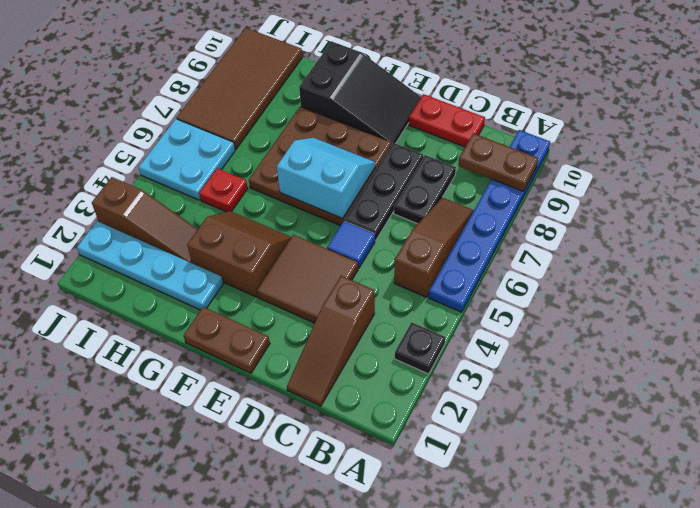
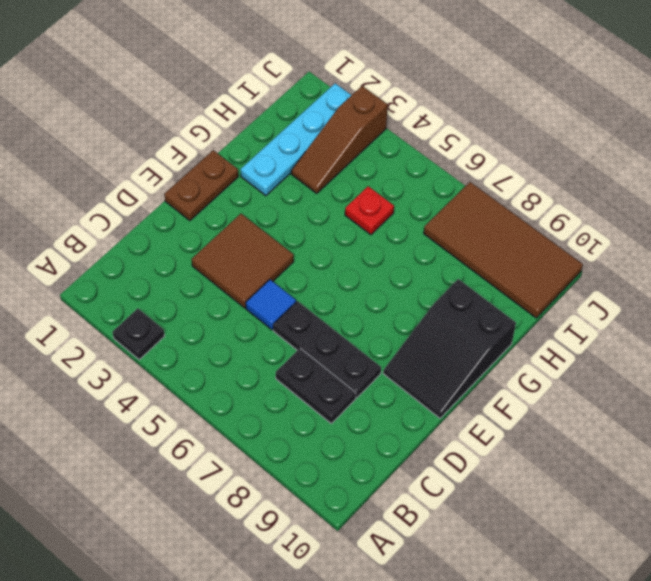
none -> blue 1x6 plate [429,130,550,312]
none -> brown 1x3 slope [394,197,474,297]
none -> brown 1x3 slope [287,276,375,406]

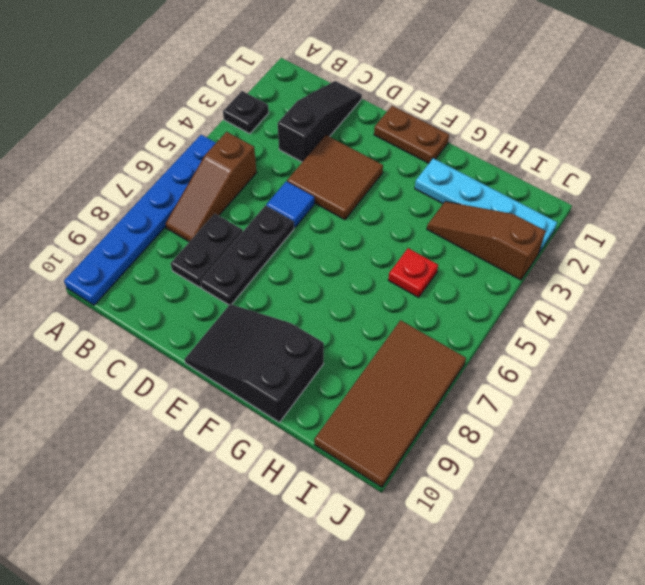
black 1x3 slope [278,81,362,162] -> brown 1x3 slope [287,276,375,406]
none -> red 1x2 plate [409,94,485,147]
none -> brown 3x3 plate [249,107,391,226]
none -> brown 2x2 slope [187,211,291,297]

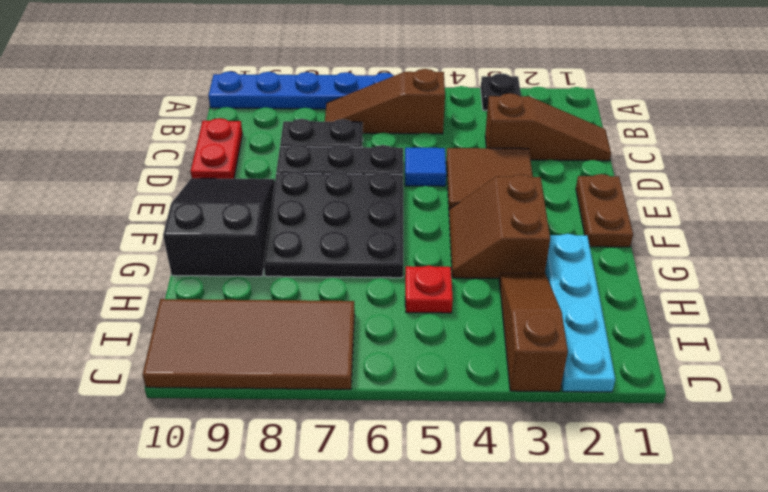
black 3x3 plate [264,172,403,278] -> brown 3x3 plate [249,107,391,226]
none -> cyan 2x2 plate [139,119,235,200]
none -> brown 1x2 plate [458,133,538,191]
none -> cyan 2x2 slope [277,138,375,218]

